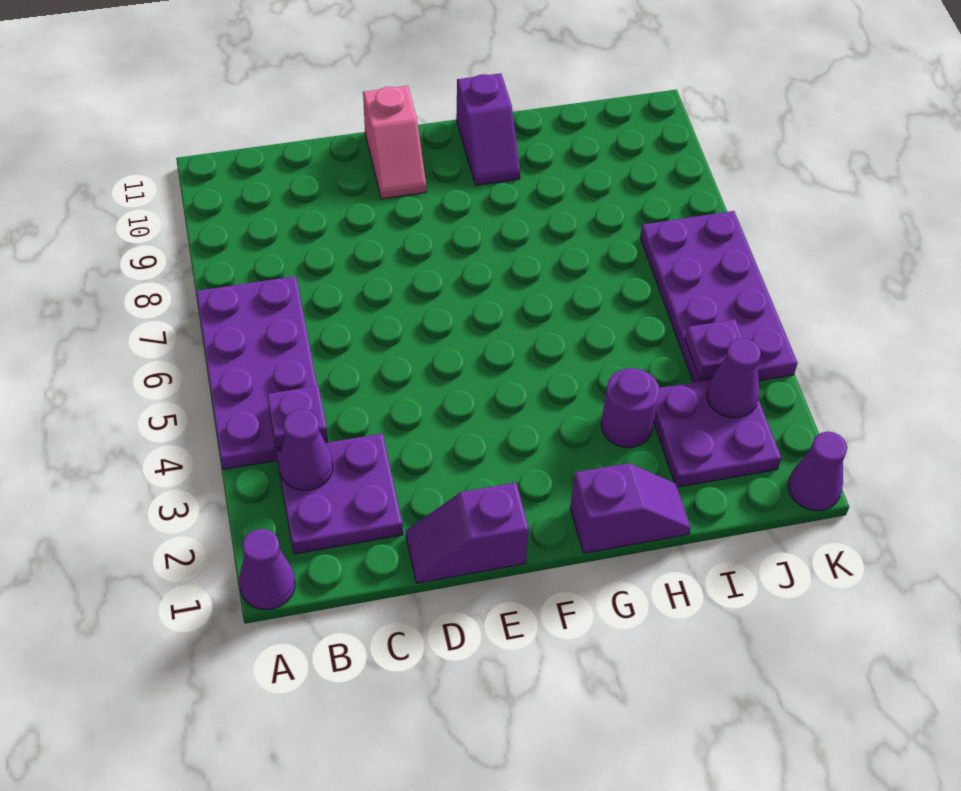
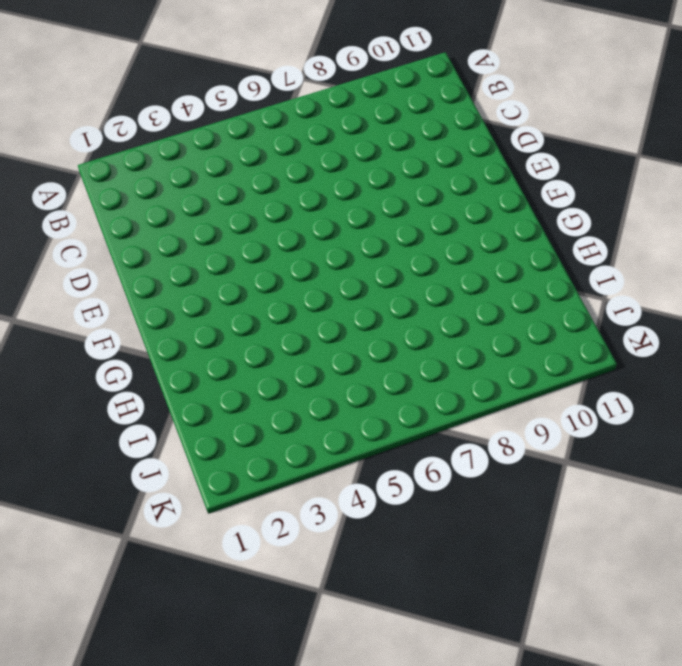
none -> purple 1x1 cone [239,529,295,610]
none -> purple 2x4 plate [196,276,328,470]
none -> purple 2x2 plate [276,434,403,554]

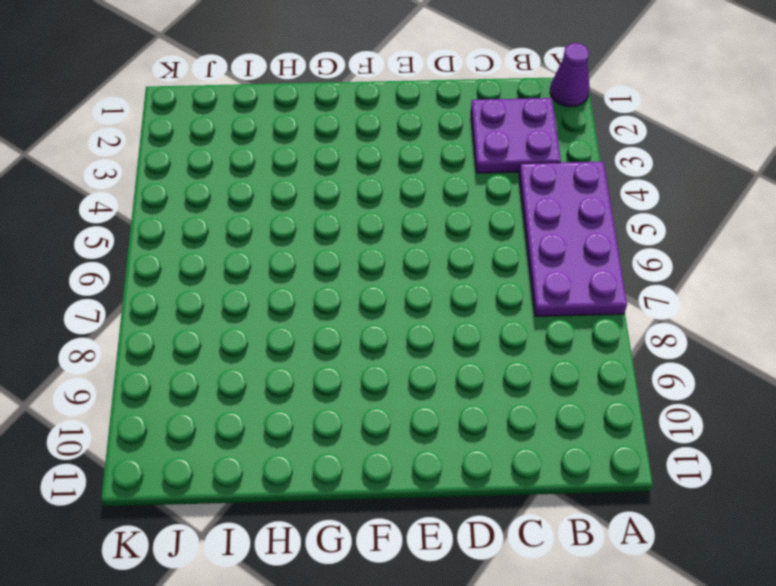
none -> purple 1x2 slope [406,483,529,583]
none -> pink 1x2 slope [363,86,426,199]
none -> purple 1x2 slope [570,463,691,553]

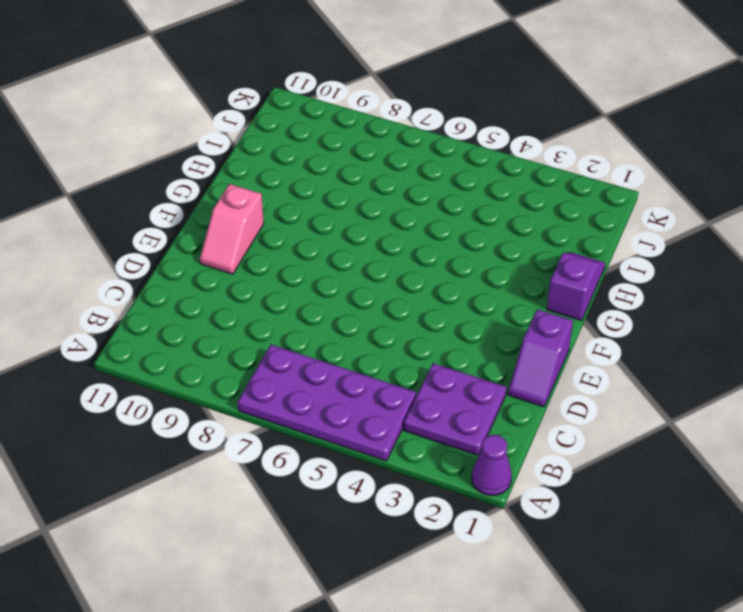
pink 1x2 slope [200,184,264,274] -> pink 1x2 slope turned to [363,86,426,199]
none -> purple 1x2 slope [456,73,520,185]
none -> purple 1x1 round brick [601,368,660,447]
none -> purple 2x2 plate [654,379,781,487]

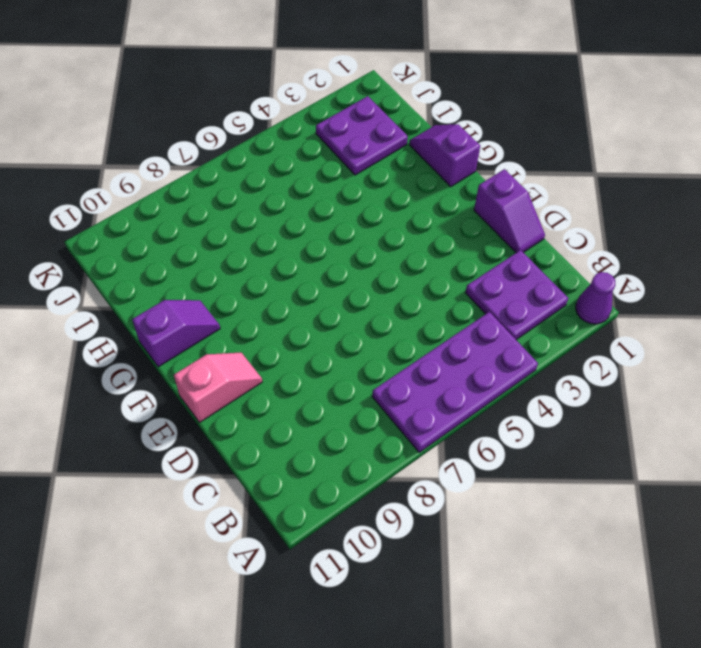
none -> purple 1x1 round brick [601,368,660,447]
none -> purple 2x4 plate [640,211,798,382]
none -> purple 1x1 cone [788,432,847,511]

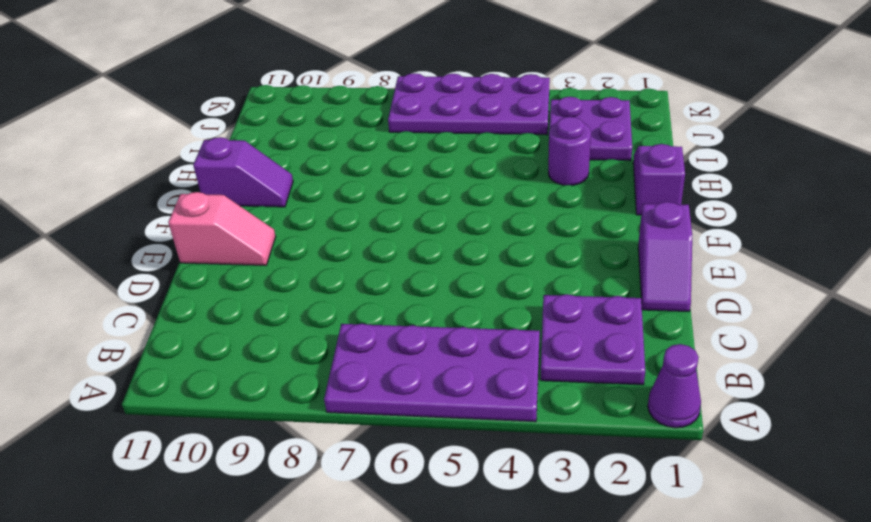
none -> purple 1x1 cone [788,432,847,511]
none -> purple 1x1 cone [279,409,333,490]
none -> purple 1x1 plate [267,386,328,448]

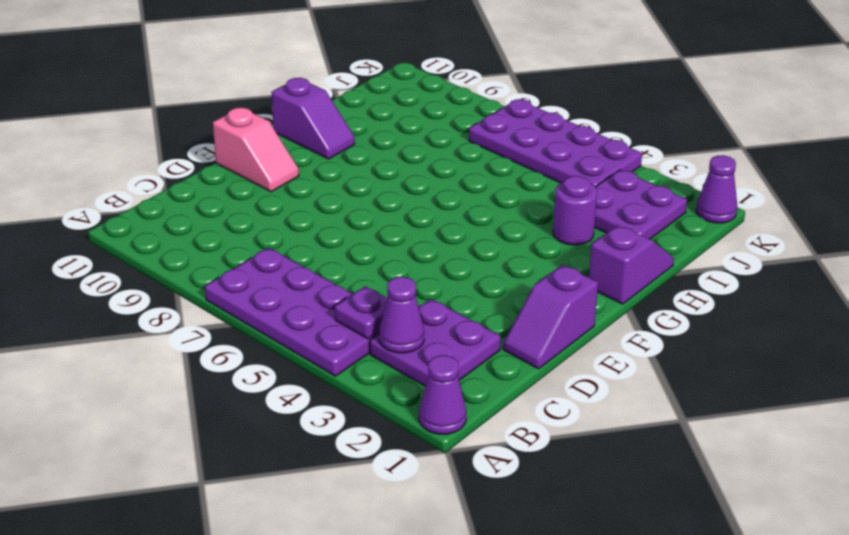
none -> purple 1x1 cone [707,338,761,418]
none -> purple 1x1 plate [685,319,743,379]

